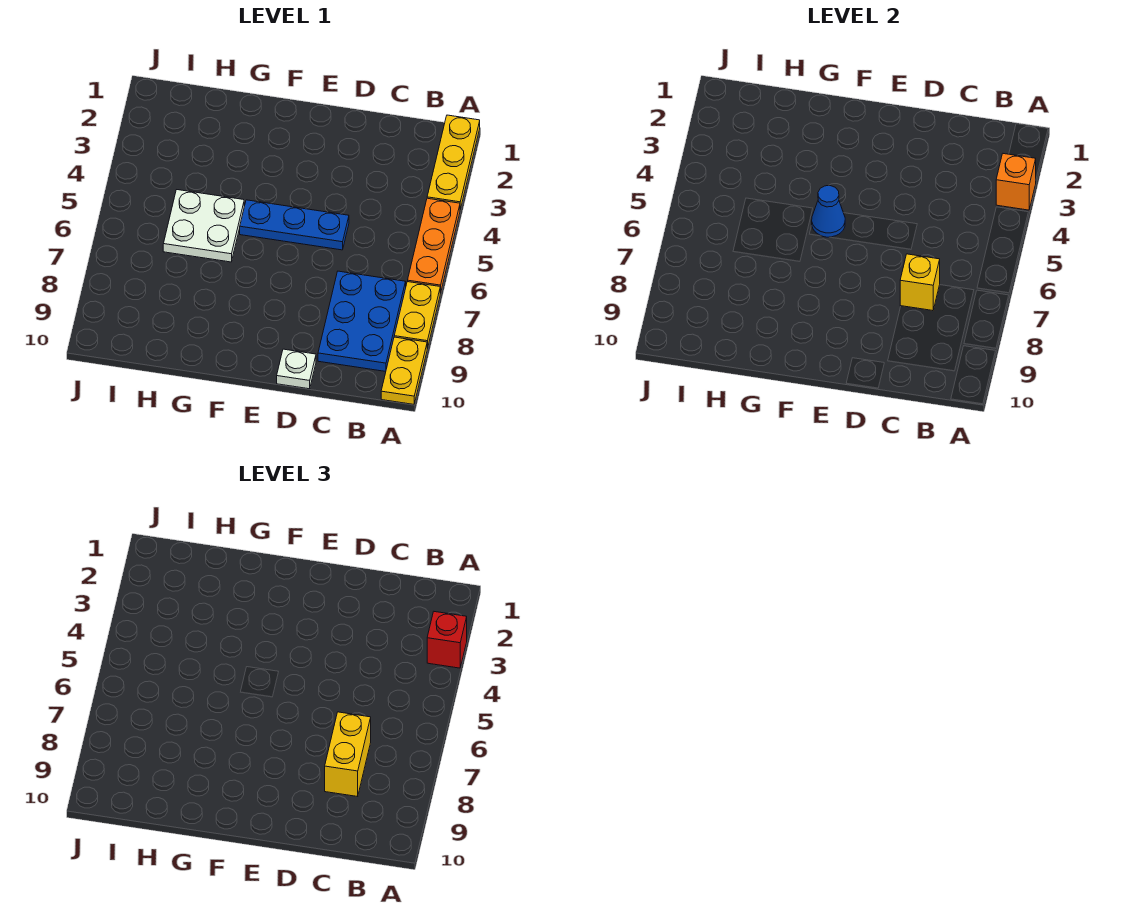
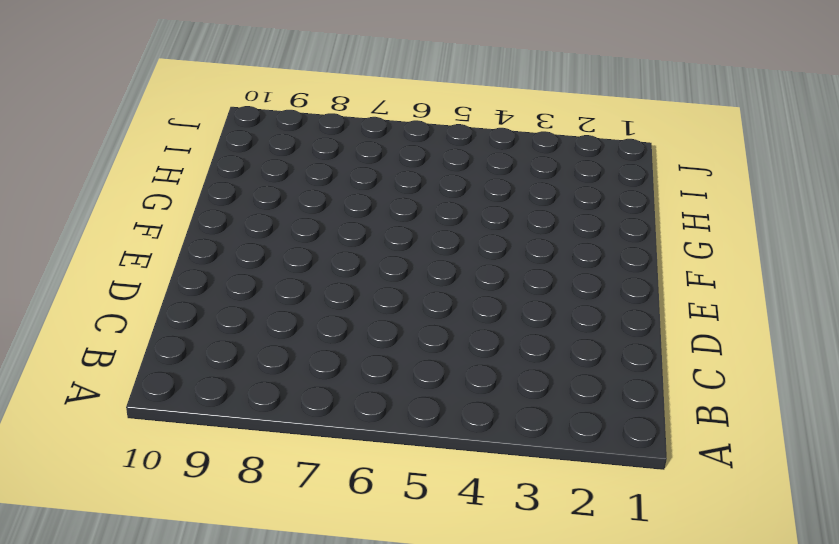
none -> yellow 1x3 plate [427,115,480,210]
none -> orange 1x3 plate [408,198,460,293]
none -> yellow 1x2 plate [394,282,440,349]

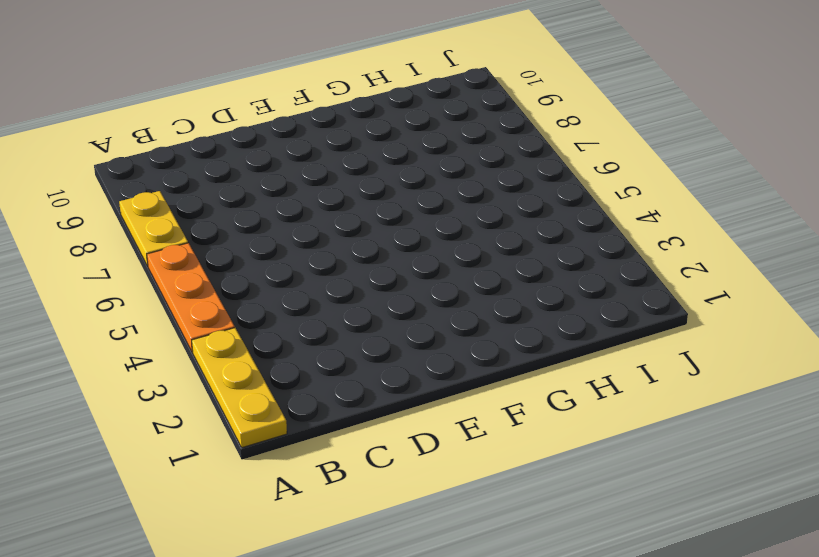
none -> yellow 1x2 plate [381,337,427,404]
none -> blue 2x3 plate [318,271,406,372]
none -> blue 1x3 plate [240,200,349,250]

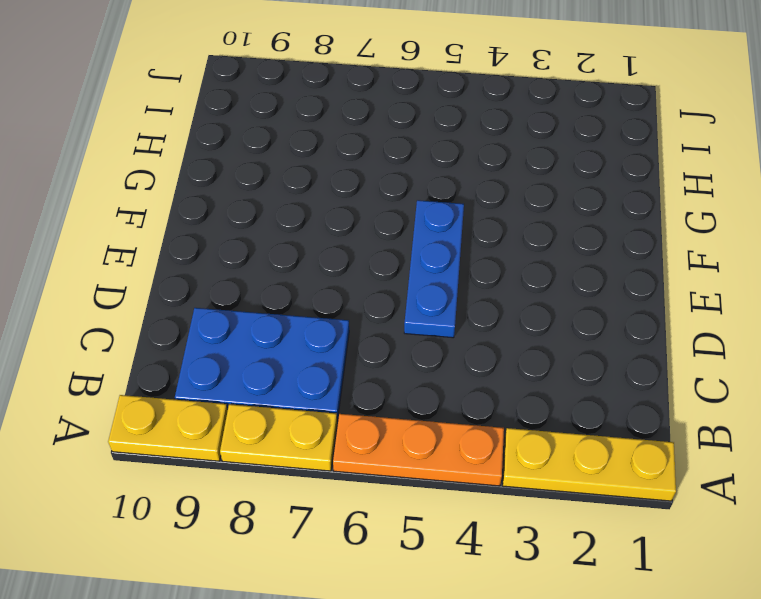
none -> white 1x1 plate [277,349,316,389]
none -> white 2x2 plate [163,190,244,262]
none -> orange 1x1 brick [996,154,1036,210]

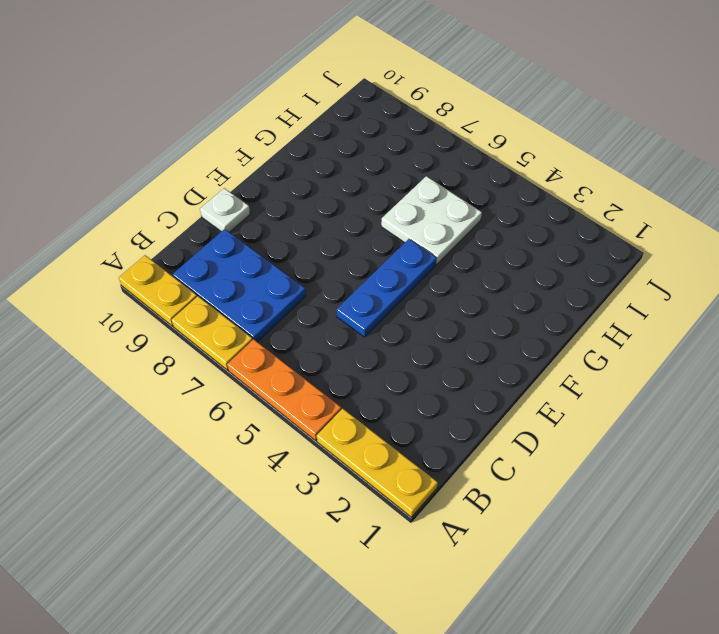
none -> orange 1x1 brick [996,154,1036,210]
none -> yellow 1x1 brick [900,254,940,311]
none -> blue 1x1 cone [812,186,845,237]

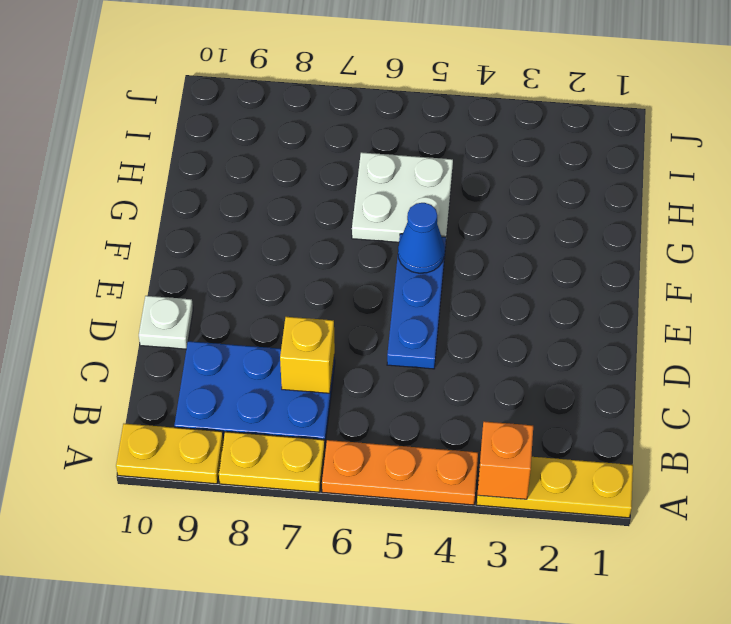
none -> red 1x1 brick [427,612,467,668]
none -> yellow 1x2 brick [325,712,371,797]

